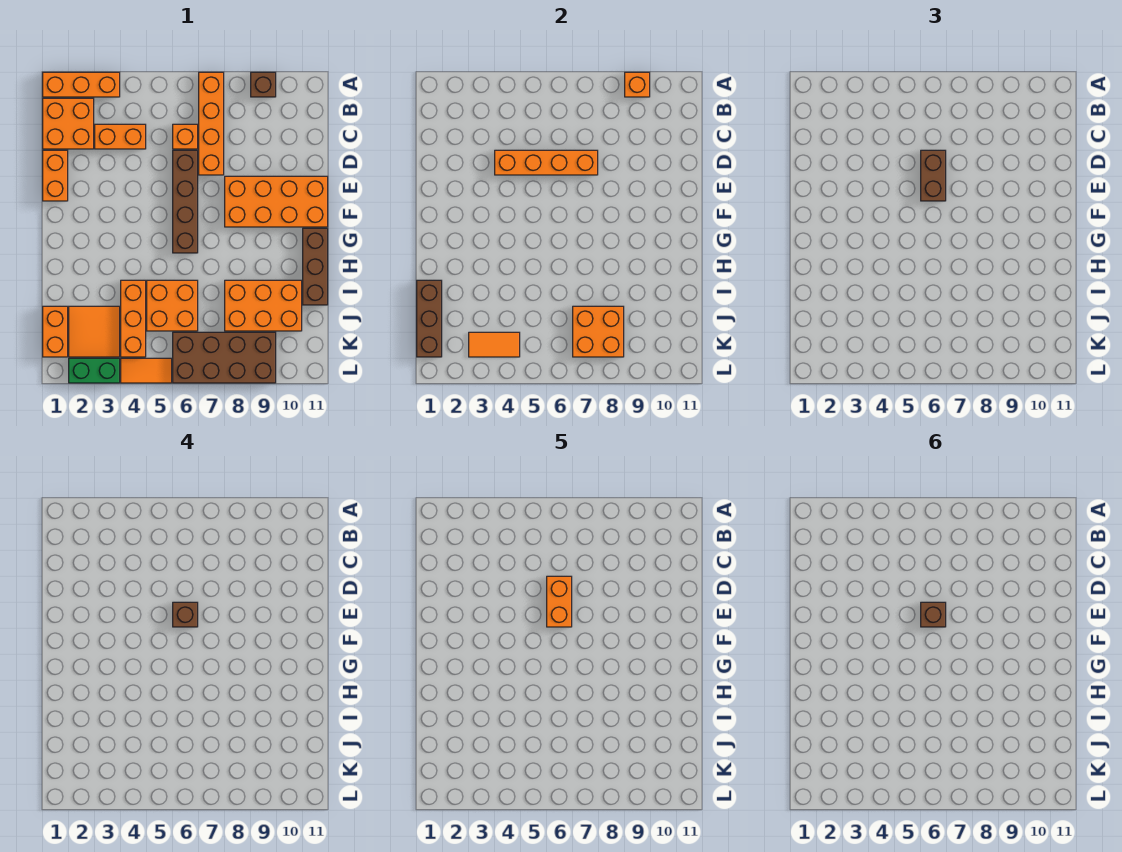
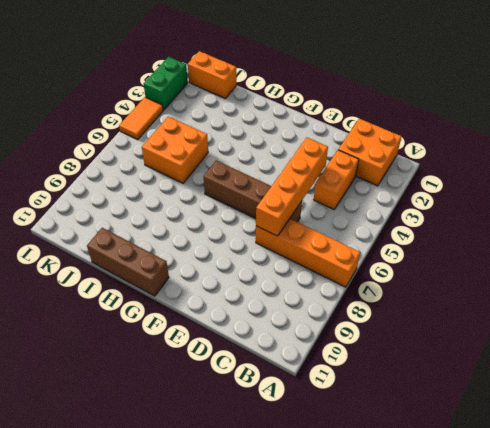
none -> orange 1x3 brick [43,72,120,97]
none -> brown 1x1 brick [251,72,276,97]
none -> orange 1x1 brick [173,124,198,149]

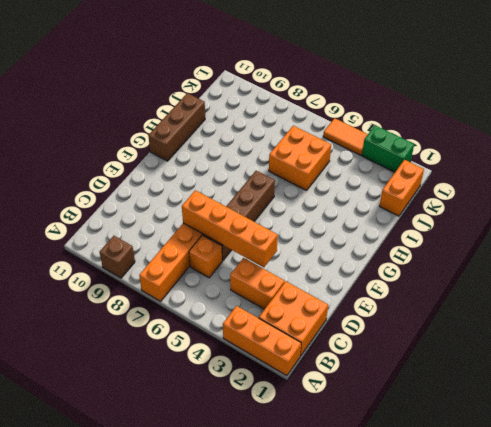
none -> orange 1x2 brick [43,150,68,201]
none -> orange 2x4 brick [225,176,328,227]
none -> orange 1x3 brick [121,280,146,357]

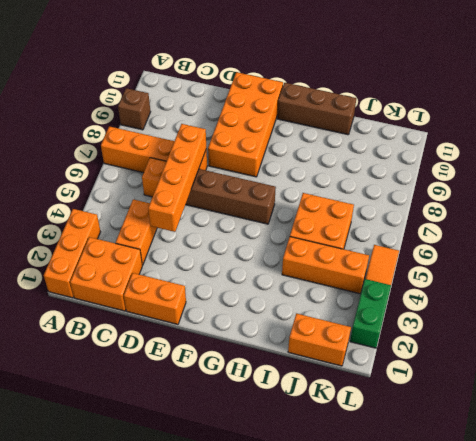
none -> orange 2x3 brick [225,280,302,331]
none -> orange 2x2 tile [69,306,120,357]
none -> brown 2x4 brick [173,332,276,383]

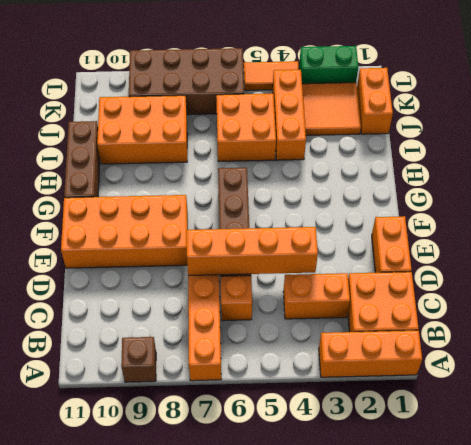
none -> orange 1x1 brick [625,72,650,97]
none -> brown 1x3 brick [417,280,442,357]
none -> orange 2x2 brick [573,306,624,357]

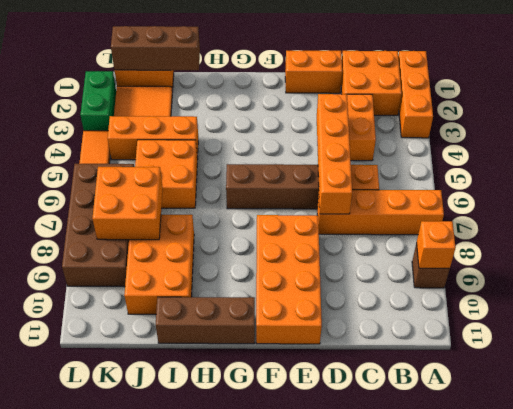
none -> orange 1x2 tile [469,332,520,357]
none -> brown 1x2 brick [921,150,946,201]
none -> brown 1x1 brick [173,602,198,627]

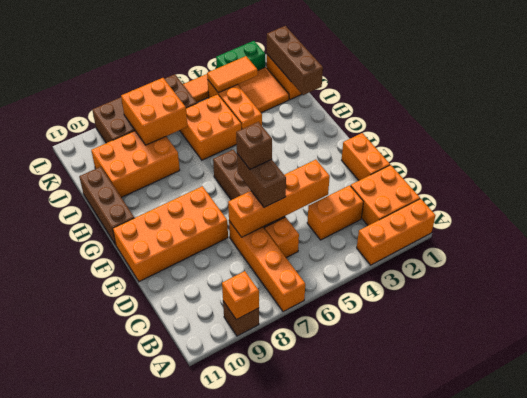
none -> orange 1x2 brick [547,576,572,627]
none -> brown 1x1 brick [921,602,946,627]

